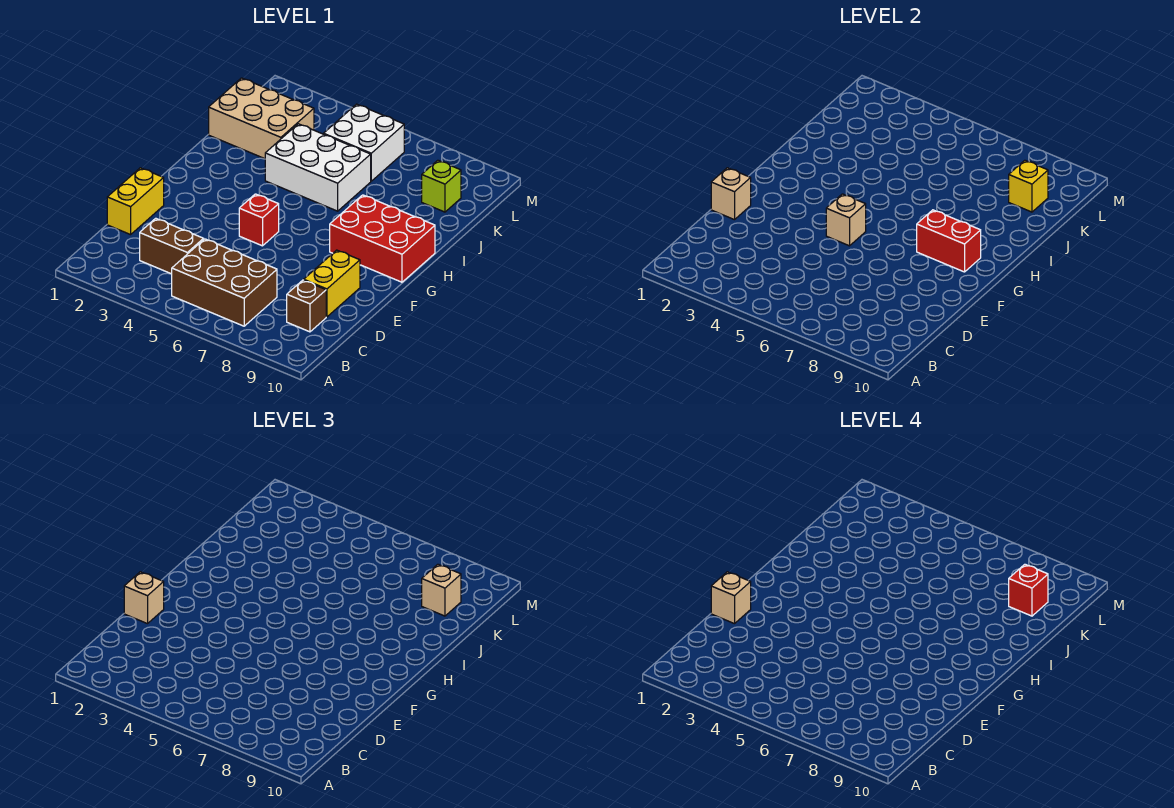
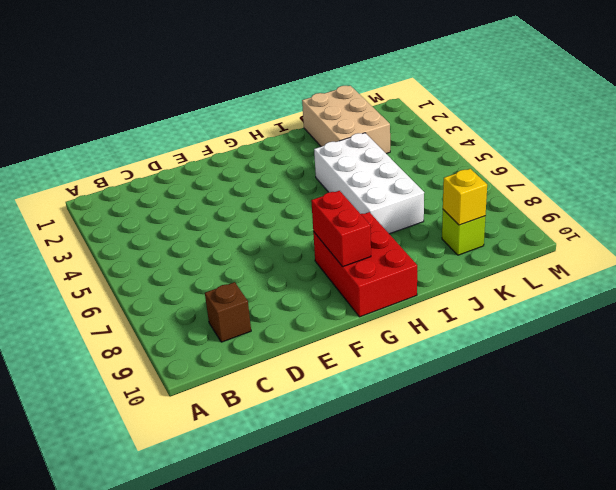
white 2x4 brick [314,133,424,234] -> white 2x3 brick [265,124,371,211]
none -> brown 2x3 brick [172,239,277,326]
none -> brown 1x2 brick [140,218,204,274]
none -> yellow 1x2 brick [107,168,164,235]

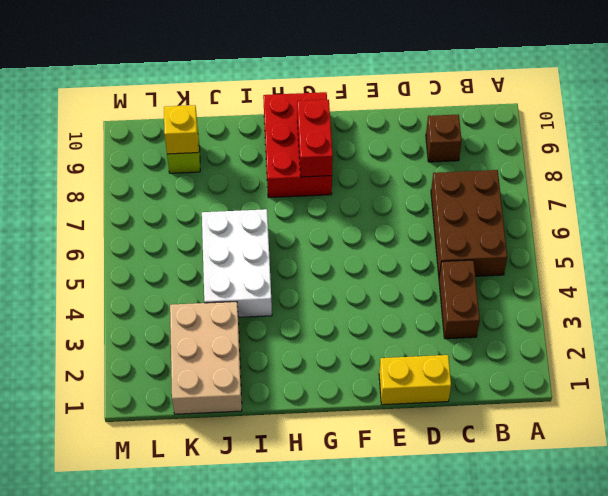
none -> yellow 1x2 brick [304,250,360,317]
none -> red 1x1 brick [239,194,279,246]
none -> white 2x2 brick [324,104,404,181]

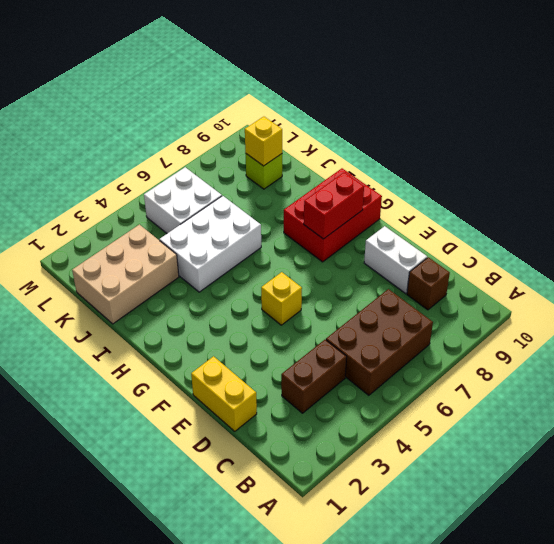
white 1x2 brick [364,226,427,294] -> yellow 1x2 brick [304,250,360,317]
yellow 1x1 brick [261,272,302,325] -> red 1x1 brick [239,194,279,246]
none -> tan 1x1 brick [711,168,751,220]
none -> tan 1x1 brick [826,194,866,246]
none -> tan 1x1 brick [124,572,164,624]

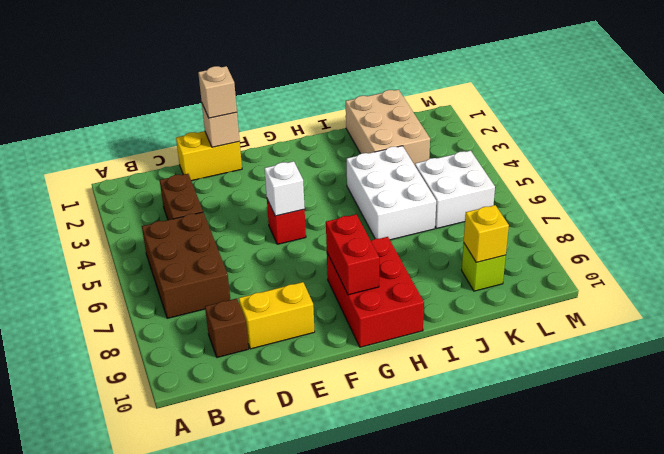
white 1x1 brick [265,161,305,216] -> tan 1x1 brick [826,194,866,246]
none -> tan 1x1 brick [422,564,461,616]
none -> tan 1x1 brick [711,572,751,624]
none -> red 1x1 brick [1009,564,1048,616]

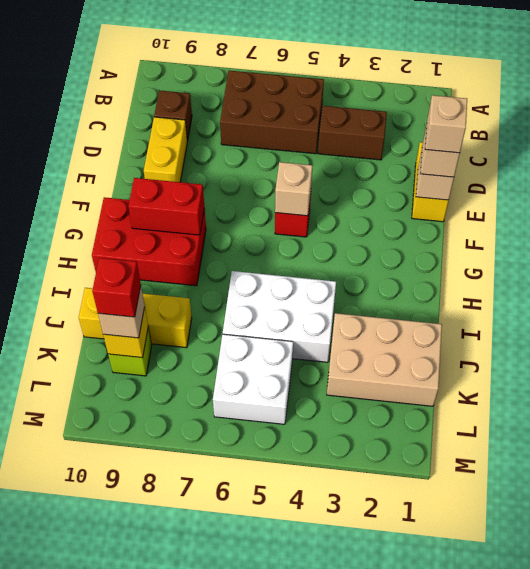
yellow 1x3 brick [79,288,192,348] -> none

